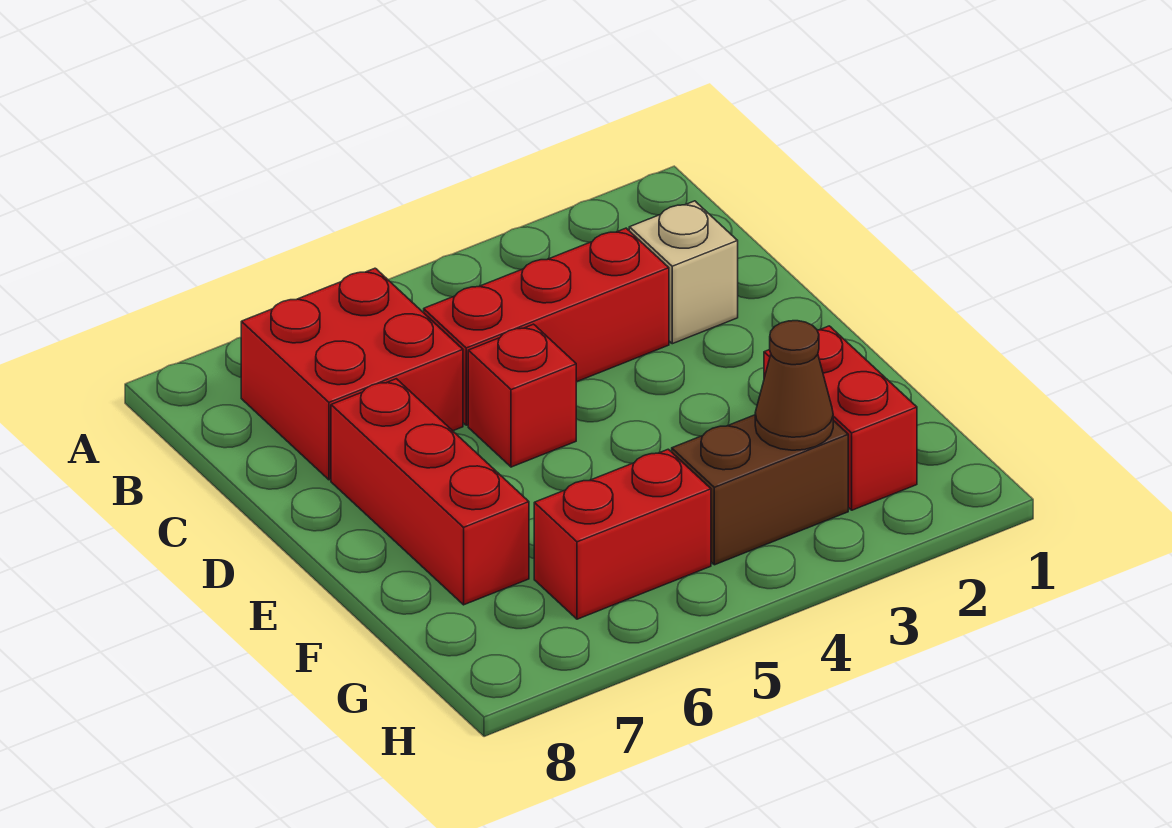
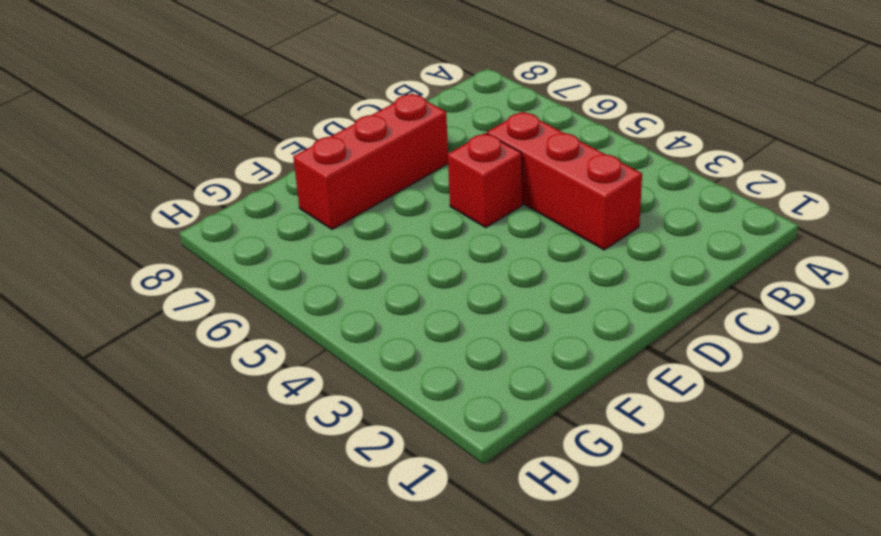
none -> red 2x2 brick [241,268,463,480]
none -> tan 1x1 brick [629,201,738,344]

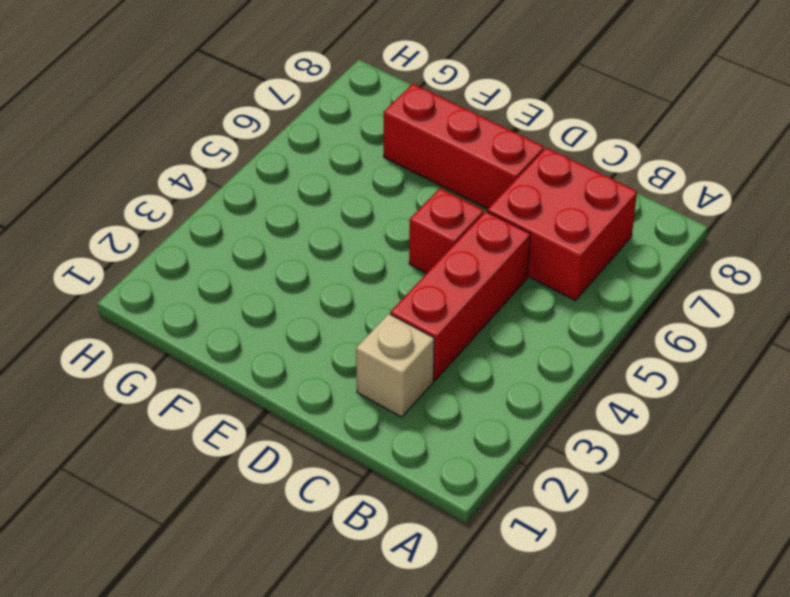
none -> red 1x2 brick [764,326,917,510]
none -> brown 1x2 brick [672,415,848,565]

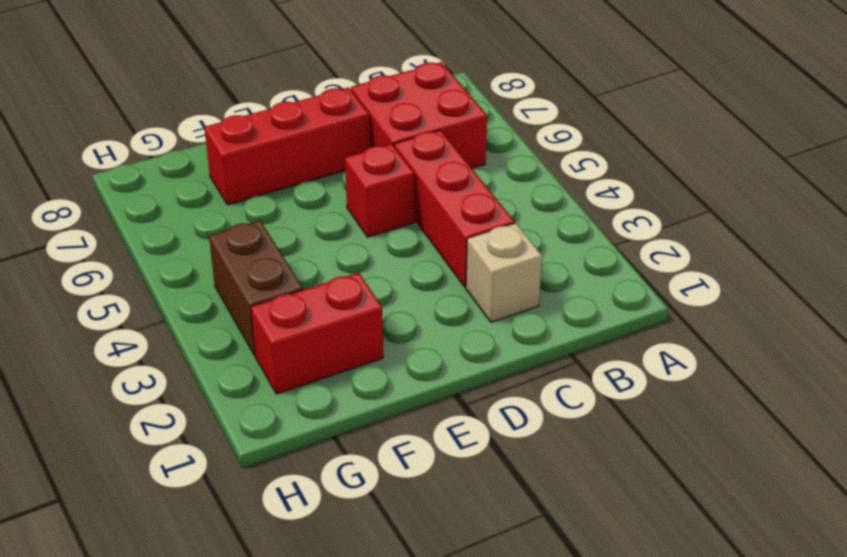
none -> red 1x2 brick [534,449,711,619]
none -> brown 1x1 cone [755,321,833,450]

